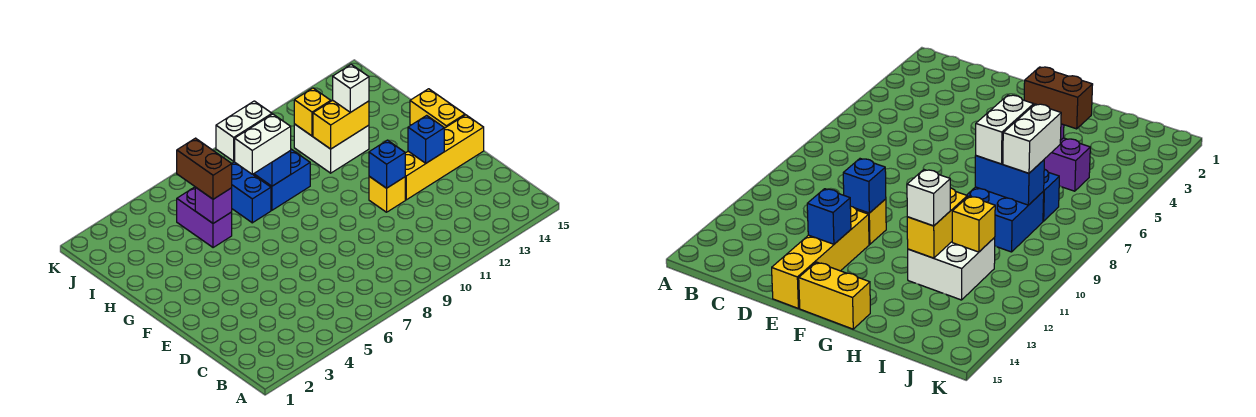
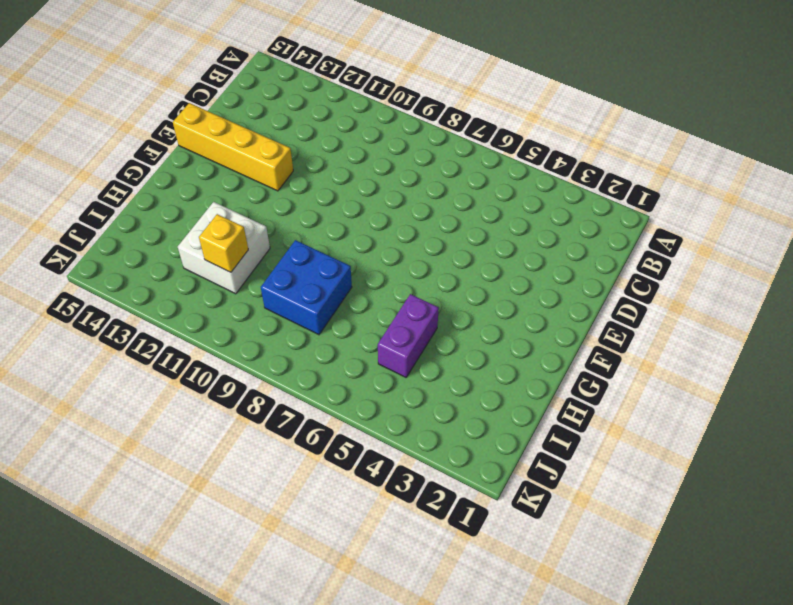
none -> yellow 1x1 brick [369,176,405,212]
none -> yellow 1x2 brick [410,89,465,128]
none -> blue 1x2 brick [232,162,271,223]

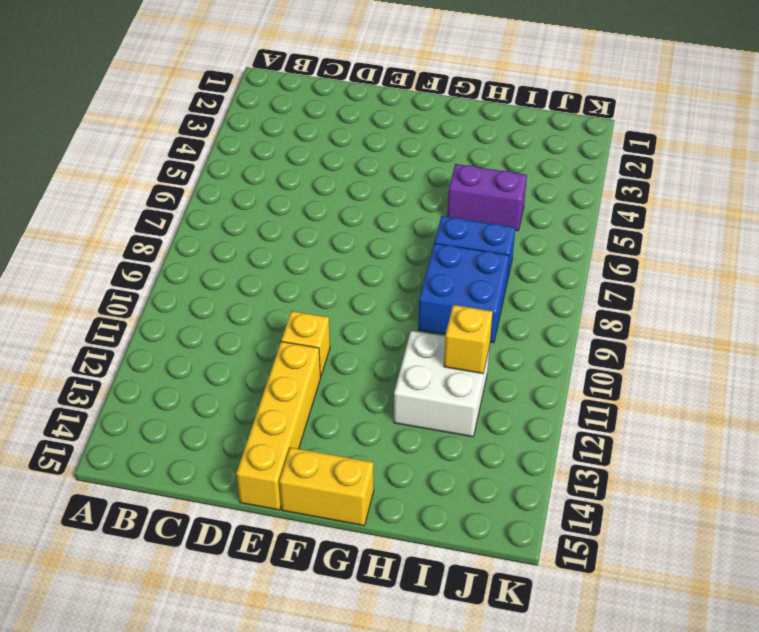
none -> blue 1x1 brick [369,140,405,188]
none -> blue 1x1 brick [408,115,444,163]
none -> purple 1x1 brick [195,187,232,223]

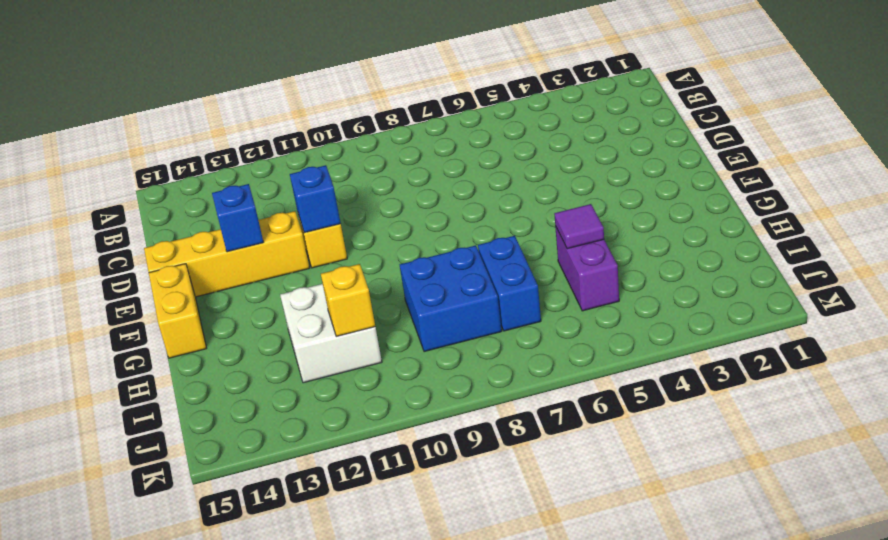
purple 1x1 tile [554,204,604,249] -> purple 1x1 brick [195,187,232,223]
none -> blue 1x2 brick [254,151,291,186]
none -> yellow 1x2 brick [313,100,369,149]
none -> brown 1x2 brick [177,138,232,199]

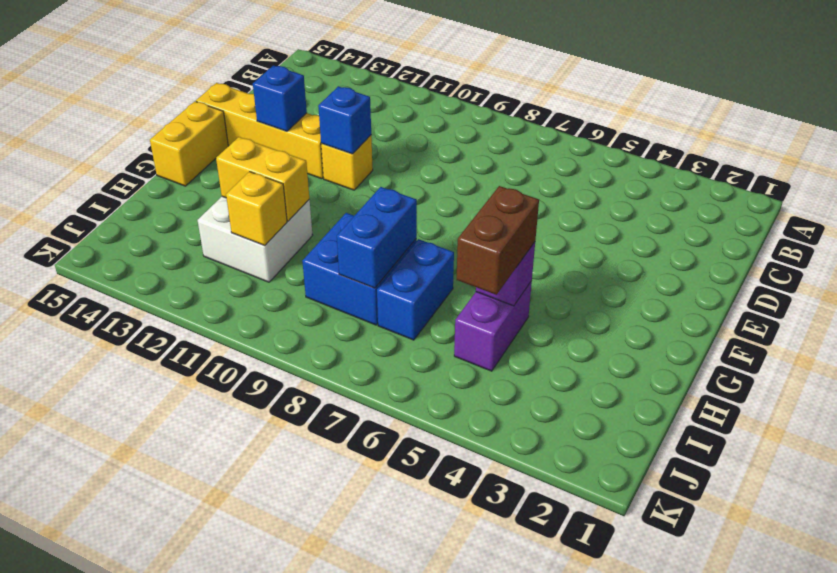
none -> white 1x2 brick [235,114,291,174]
none -> white 1x1 brick [333,65,369,112]
none -> white 1x2 brick [216,101,272,161]

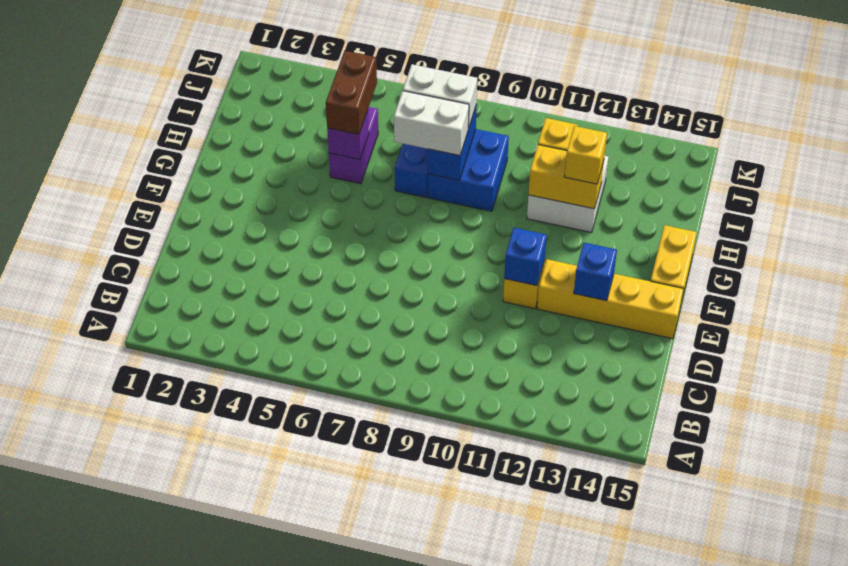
yellow 1x1 brick [565,126,607,184] -> white 1x1 brick [333,65,369,112]

